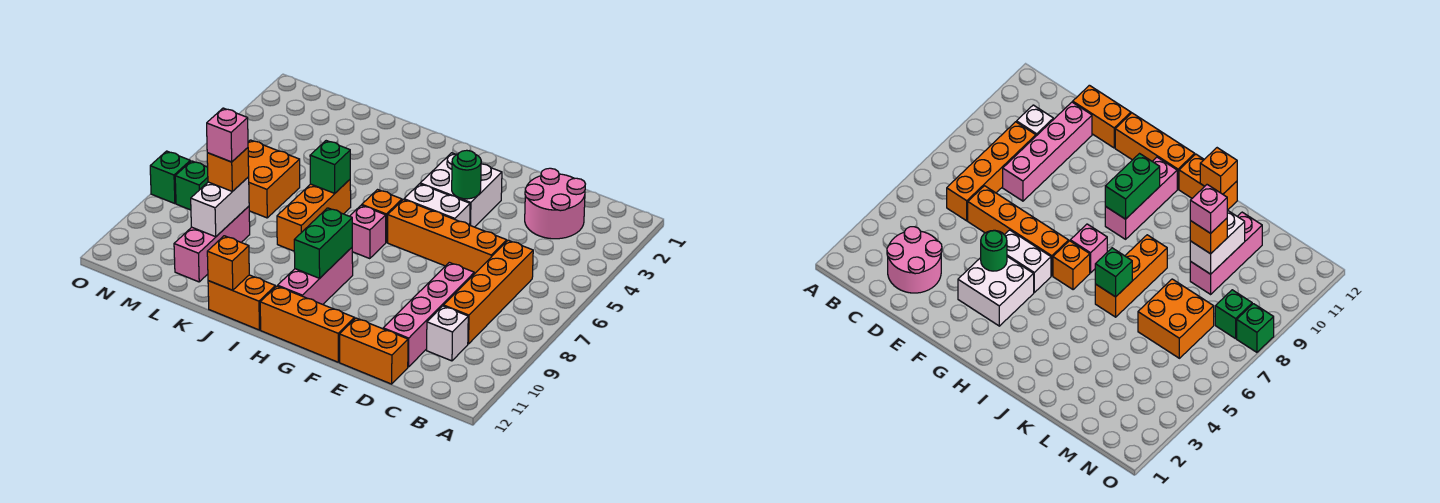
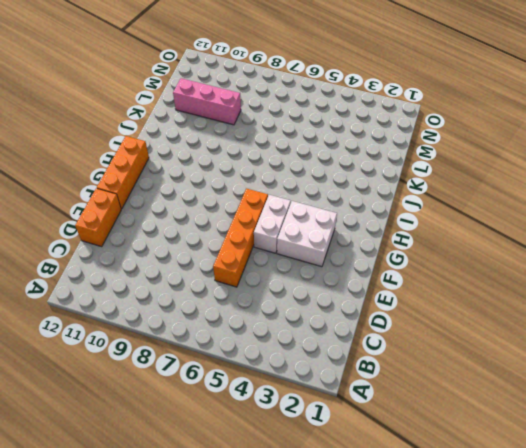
none -> pink 2x2 round brick [525,168,585,239]
none -> orange 1x4 brick [444,240,533,344]
none -> white 1x1 brick [427,306,468,361]

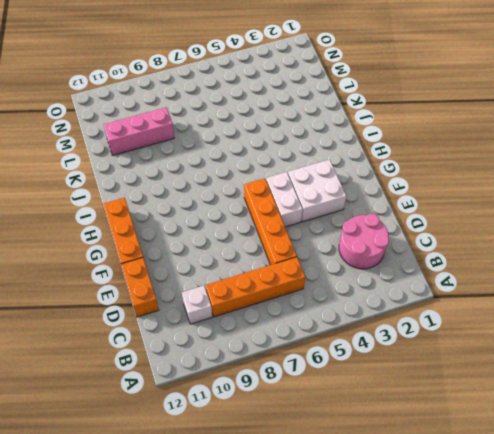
none -> pink 1x4 brick [383,262,474,367]
none -> orange 1x1 brick [362,190,402,242]
none -> pink 1x1 brick [350,205,386,259]

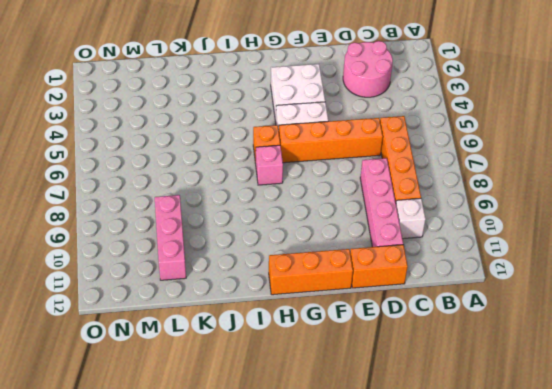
none -> pink 1x3 brick [278,248,353,304]
none -> orange 1x2 brick [208,275,275,330]
none -> orange 1x3 brick [277,180,351,251]

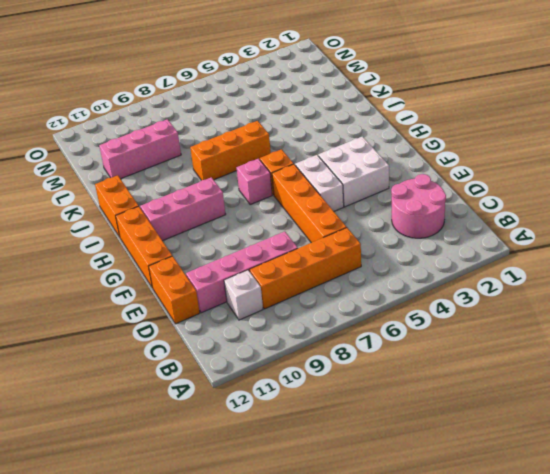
none -> orange 2x2 brick [248,140,300,218]
none -> green 1x1 brick [175,161,208,210]
none -> green 1x1 brick [150,151,190,204]

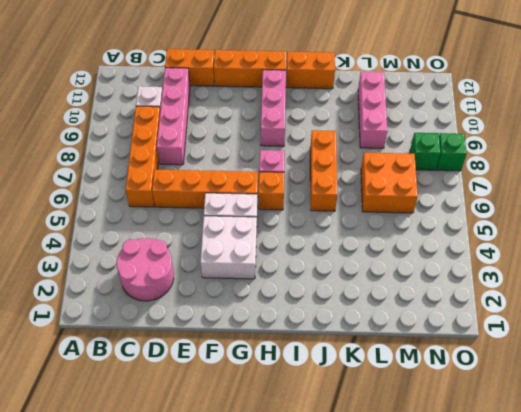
none -> green 1x1 round brick [452,150,481,199]
none -> green 1x2 brick [294,208,352,278]
none -> green 1x1 brick [310,141,350,193]

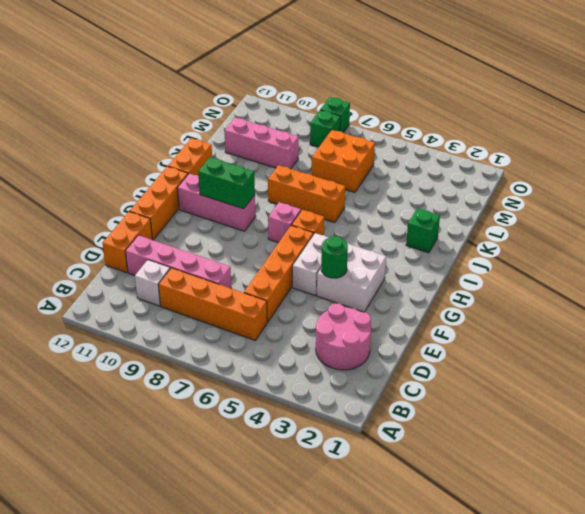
green 1x1 brick [406,208,440,253] -> green 1x1 brick moved to [310,141,350,193]
none -> orange 1x1 brick [207,236,249,290]
none -> white 1x2 brick [191,177,249,237]
none -> orange 1x1 brick [207,148,249,191]

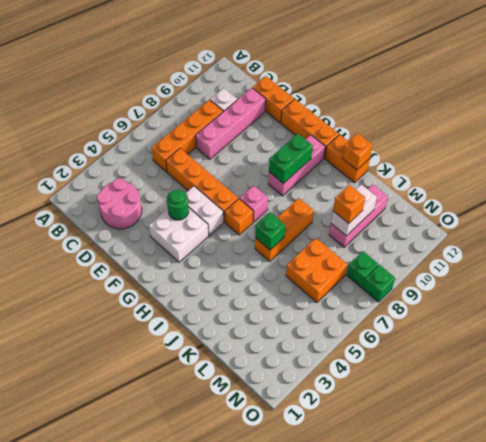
none -> pink 1x1 brick [207,108,248,162]

